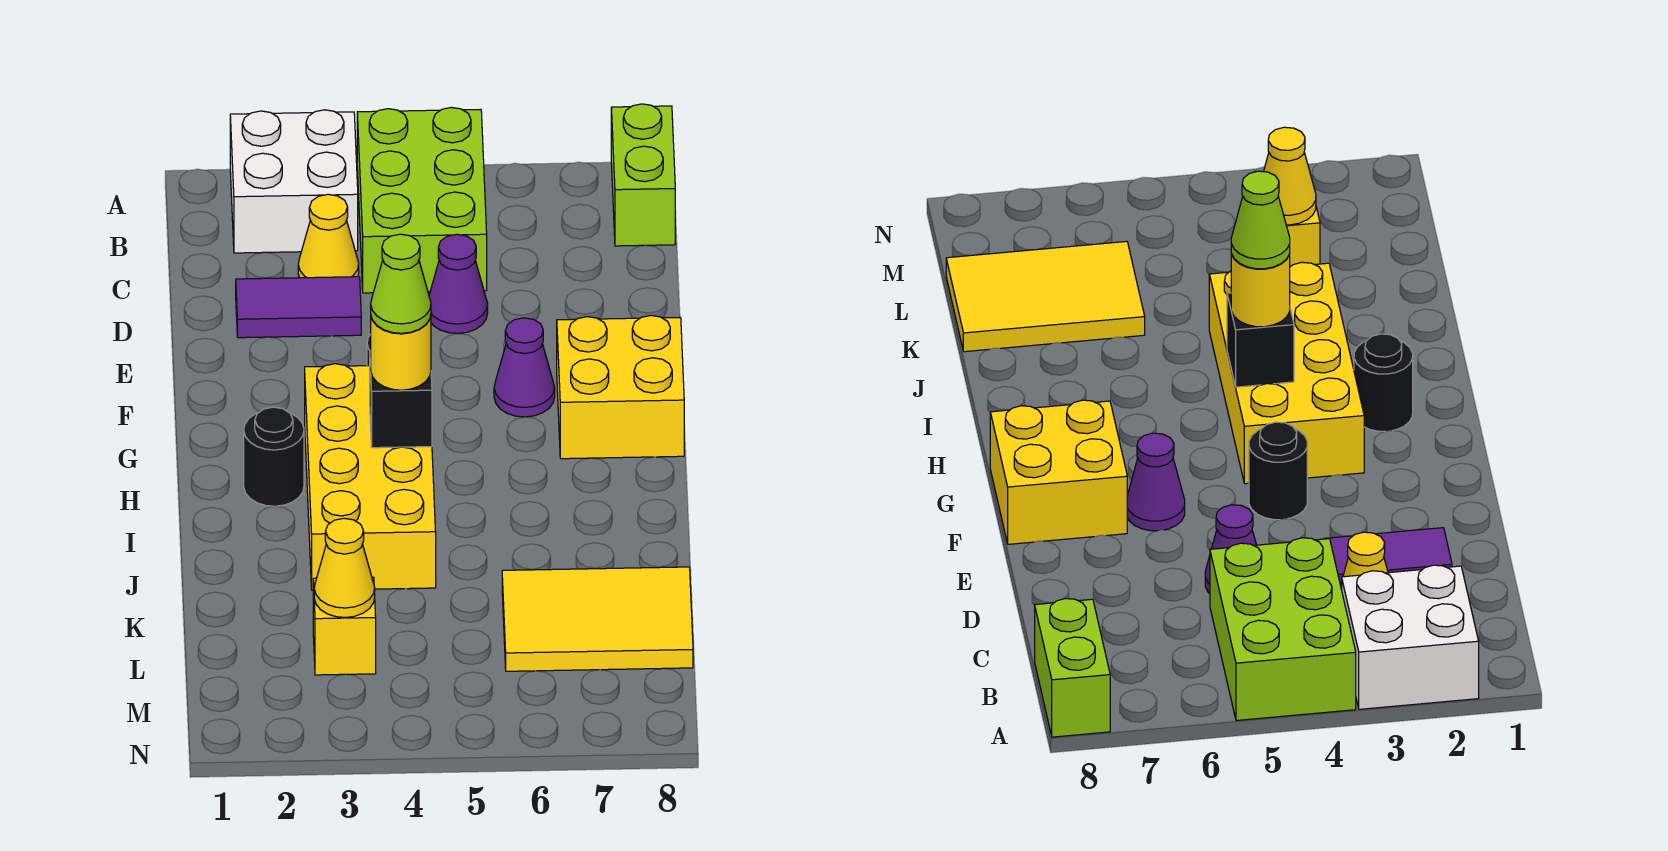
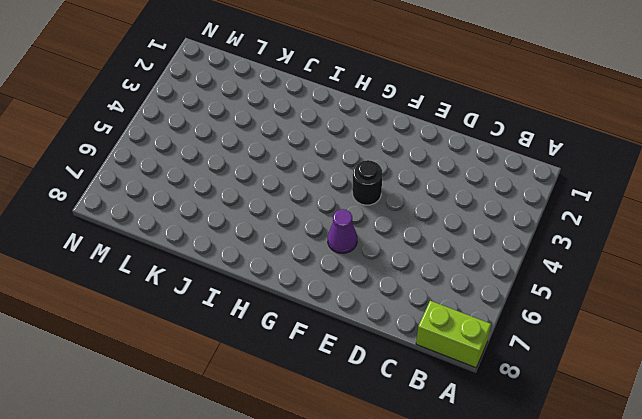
none -> white 2x2 brick [230,110,358,253]
none -> lime 2x3 brick [357,107,487,293]
none -> yellow 1x1 cone [298,194,359,278]

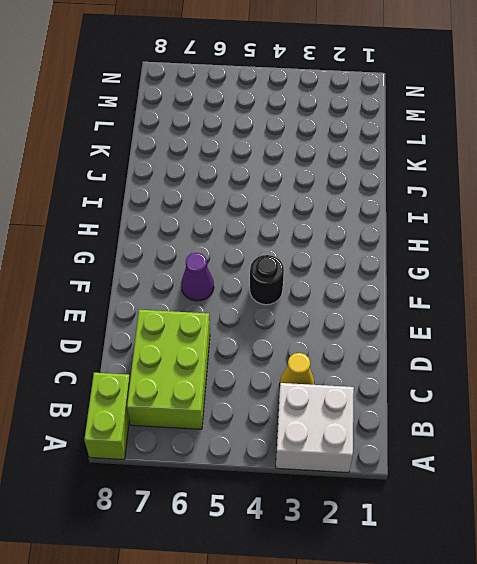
lime 2x3 brick [127,310,210,429] -> lime 2x3 brick moved to [357,107,487,293]
none -> purple 1x2 tile [236,277,361,338]
none -> purple 1x1 cone [429,234,488,334]
none -> yellow 2x2 brick [557,316,684,459]

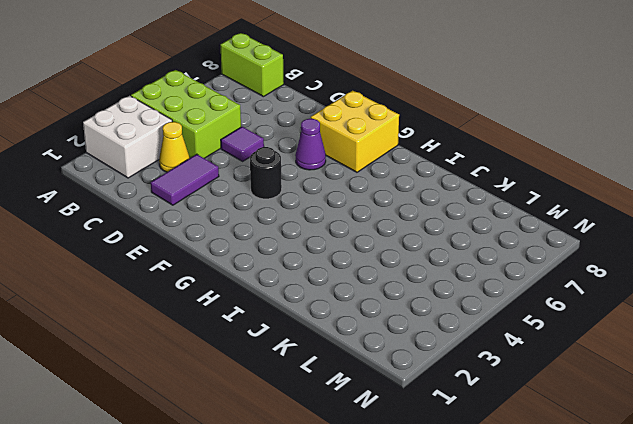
purple 1x1 tile [221,127,264,161] -> purple 1x1 cone [429,234,488,334]
none -> yellow 2x4 brick [305,364,436,590]
none -> black 1x1 round brick [244,407,304,506]
none -> yellow 2x3 tile [502,567,693,671]

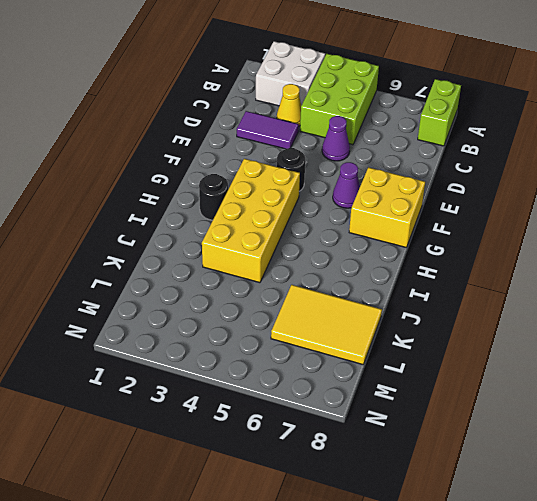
none -> yellow 1x1 brick [313,577,376,675]
none -> black 1x1 brick [370,351,432,448]
none -> yellow 1x1 cone [314,518,375,618]

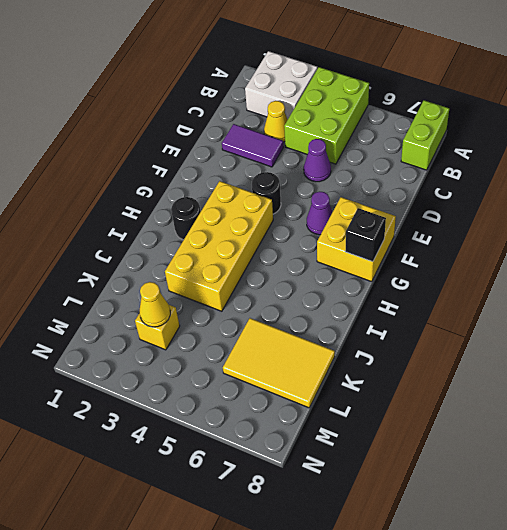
black 1x1 brick [345,208,386,262] -> black 1x1 brick moved to [370,351,432,448]
none -> yellow 1x1 round brick [371,316,431,390]
none -> lime 1x1 cone [371,234,431,333]

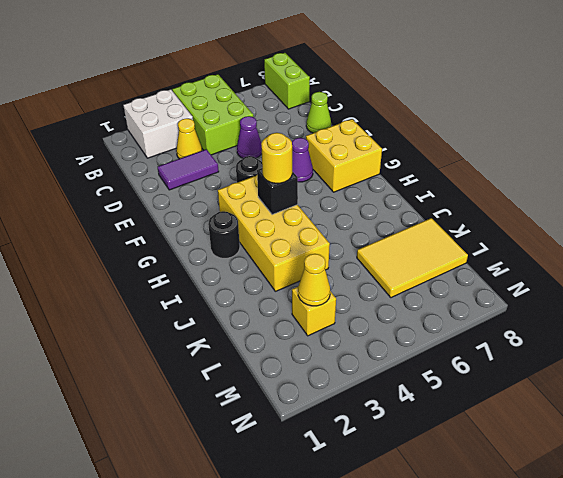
lime 1x1 cone [306,92,331,133] -> lime 1x1 cone moved to [371,234,431,333]

